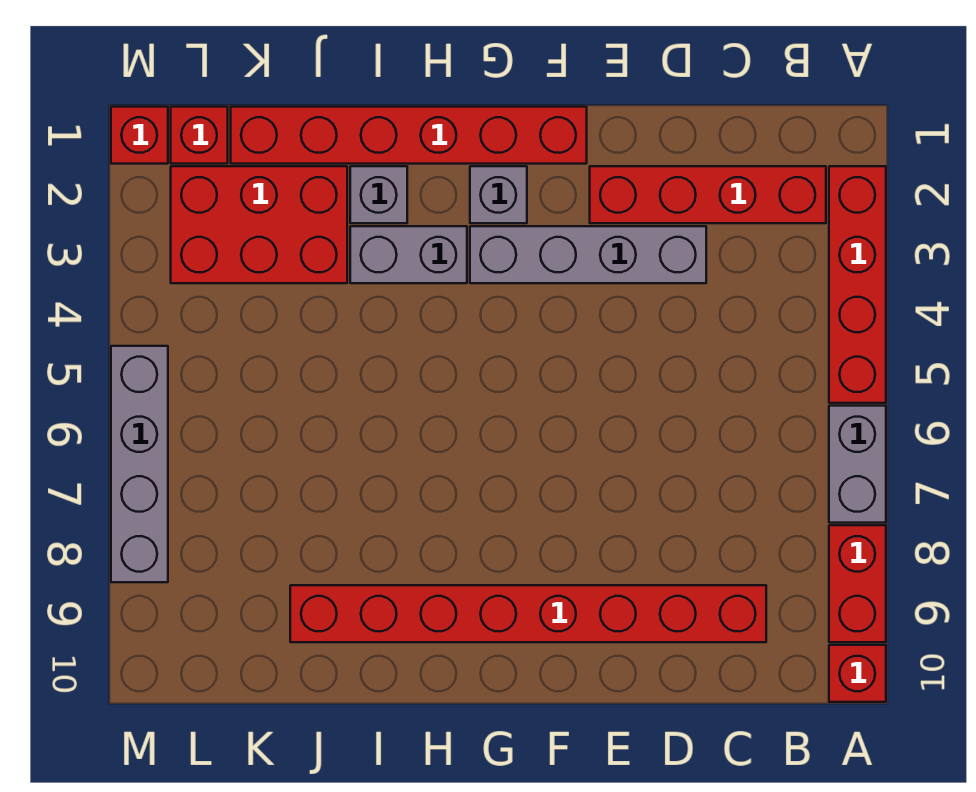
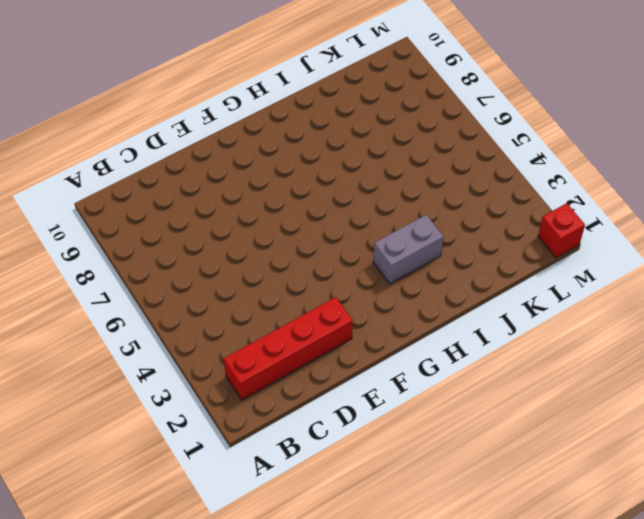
none -> red 1x4 brick [829,166,886,403]
none -> grey 1x2 brick [829,406,886,523]
none -> red 1x2 brick [829,525,886,642]

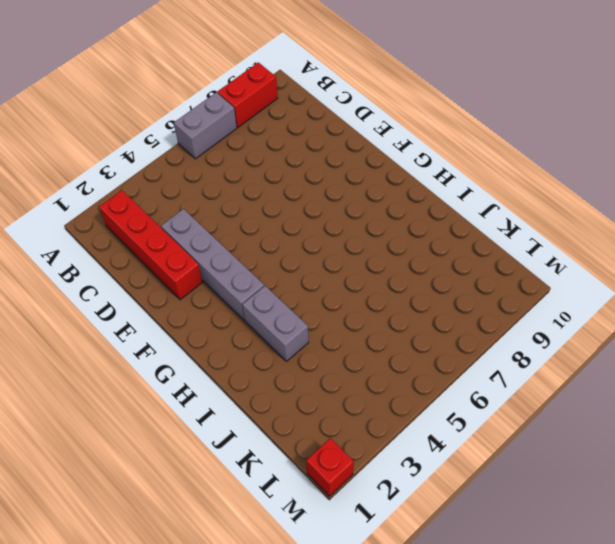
none -> red 1x4 brick [829,166,886,403]
none -> red 1x1 brick [829,645,886,702]
none -> red 1x8 brick [290,585,766,642]

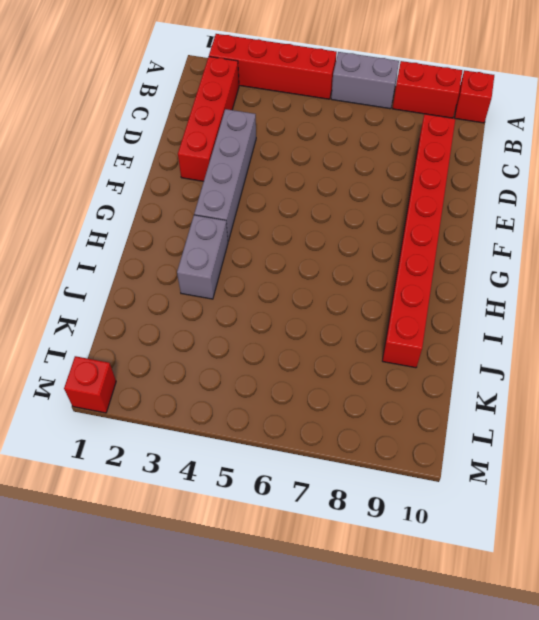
none -> red 1x6 brick [231,107,587,164]
none -> grey 1x1 brick [470,166,527,223]
none -> grey 1x1 brick [350,166,407,223]

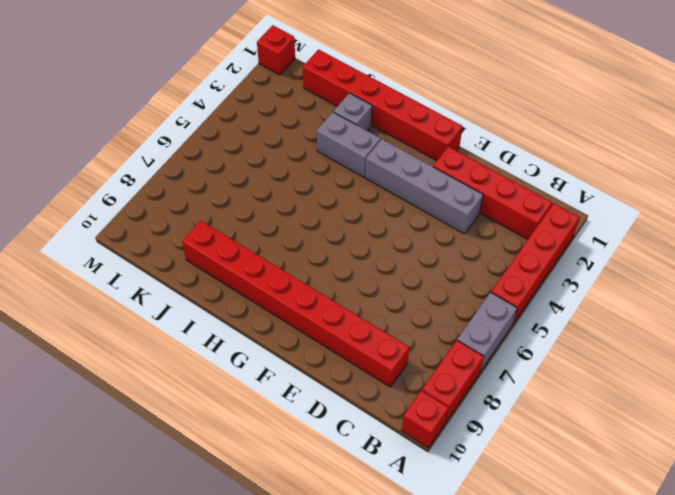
none -> grey 1x1 brick [470,166,527,223]
none -> red 2x3 brick [171,166,347,283]
none -> red 1x1 brick [171,107,228,164]

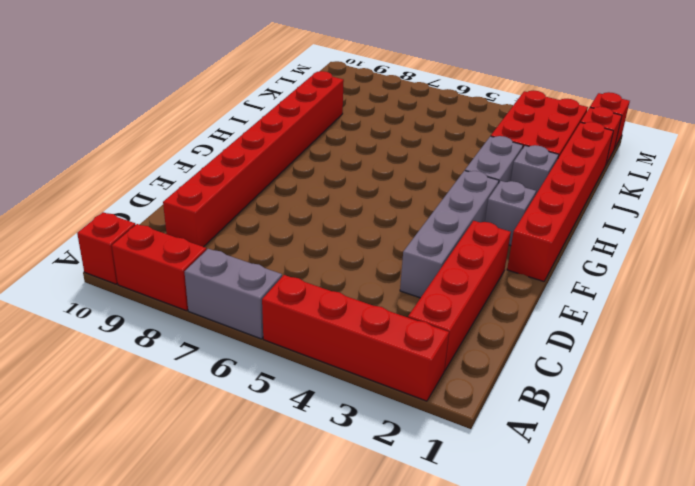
none -> grey 1x4 brick [111,346,168,582]

